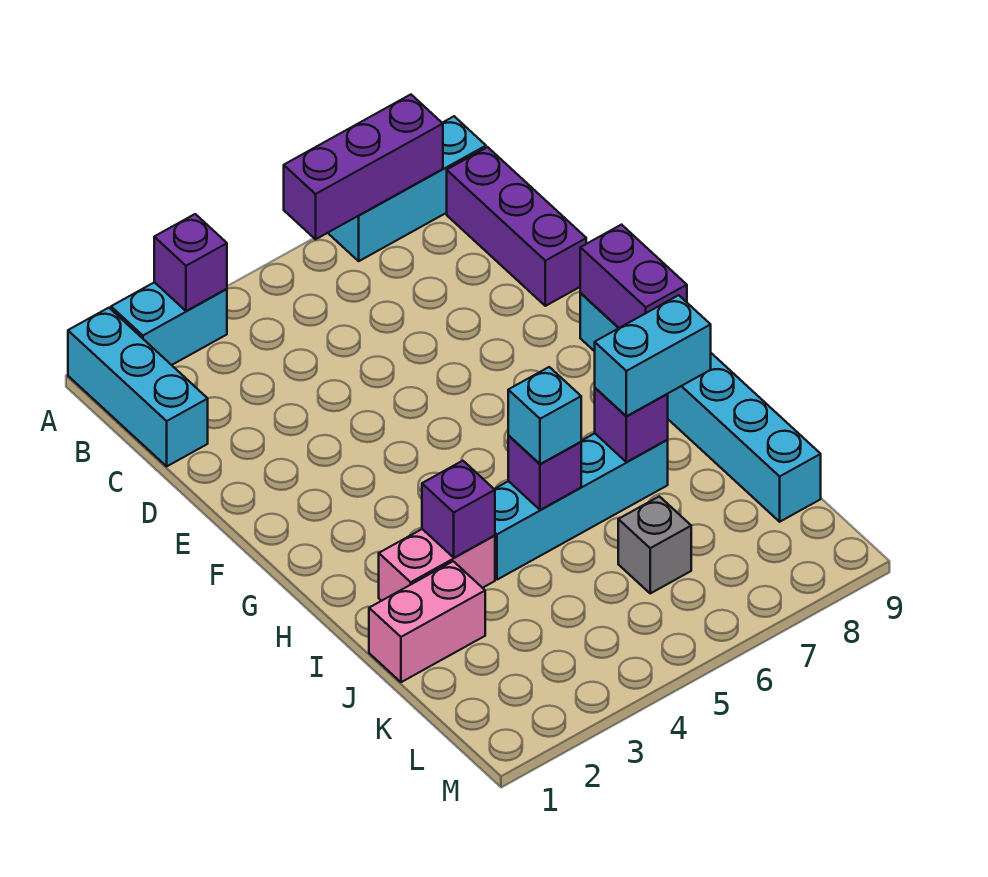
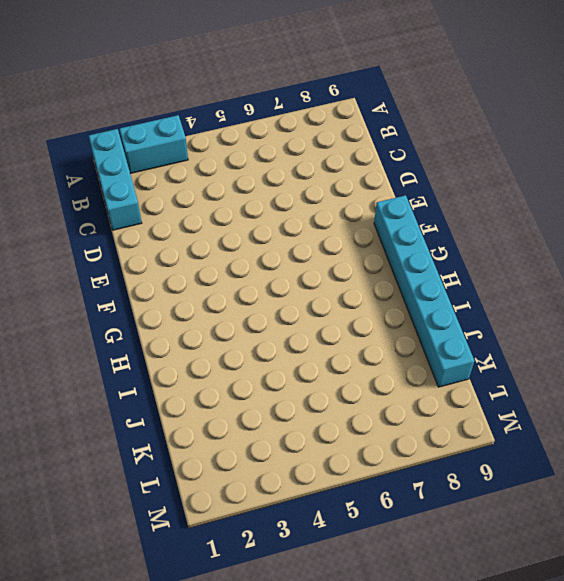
none -> cyan 1x3 brick [328,116,486,261]
none -> purple 1x3 brick [447,147,586,306]
none -> pink 1x2 brick [379,529,495,601]

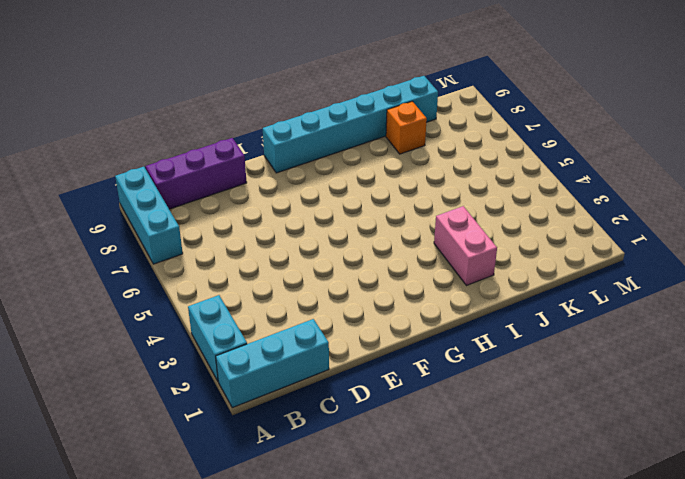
orange 1x1 brick [386,101,427,154] -> none
none -> cyan 1x4 brick [495,433,668,580]
none -> pink 1x2 brick [369,561,485,682]
none -> grey 1x1 brick [618,496,691,593]

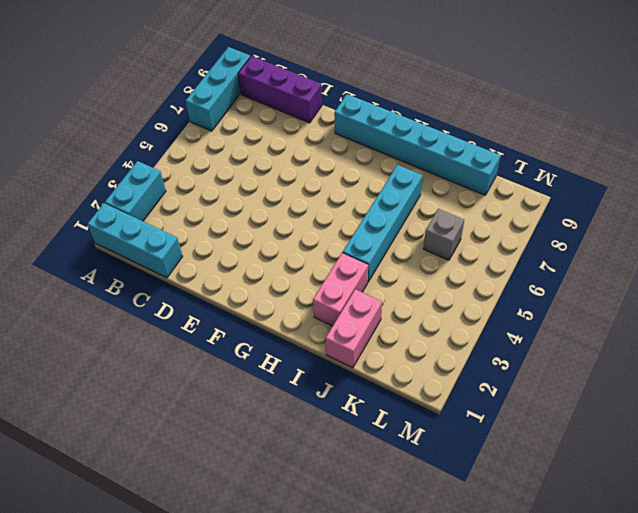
none -> purple 1x1 brick [154,214,227,311]
none -> purple 1x3 brick [284,95,443,239]
none -> purple 1x2 brick [580,225,687,328]

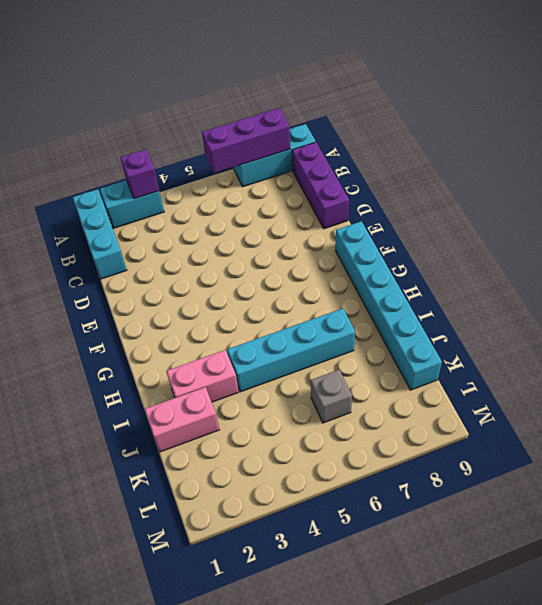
none -> purple 1x2 brick [580,225,687,328]
none -> purple 1x1 brick [422,461,495,558]
none -> purple 1x1 brick [508,435,581,510]

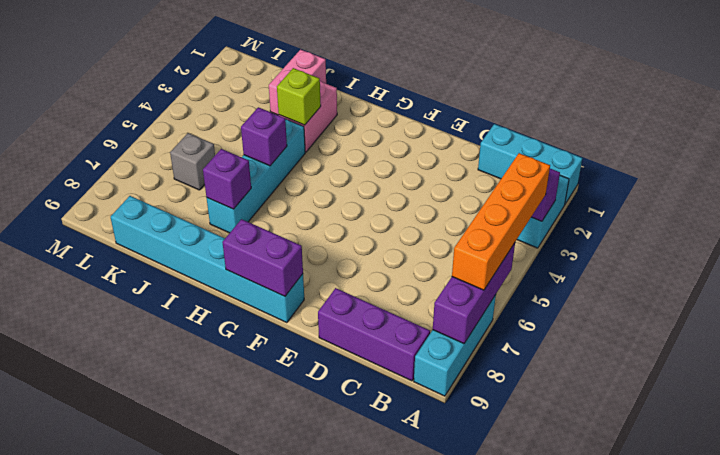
orange 1x4 brick [452,153,550,290] -> none
lime 1x1 brick [277,68,321,125] -> purple 1x1 brick [422,461,495,558]
none -> cyan 1x1 brick [508,367,581,464]
none -> cyan 1x2 brick [595,295,711,416]

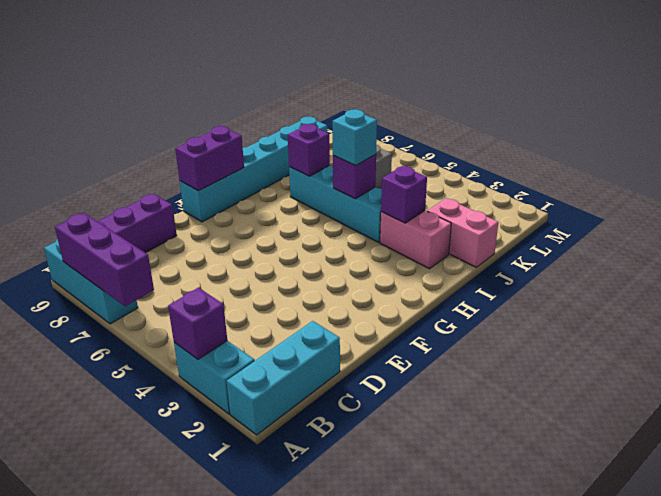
none -> cyan 1x2 brick [595,295,711,416]

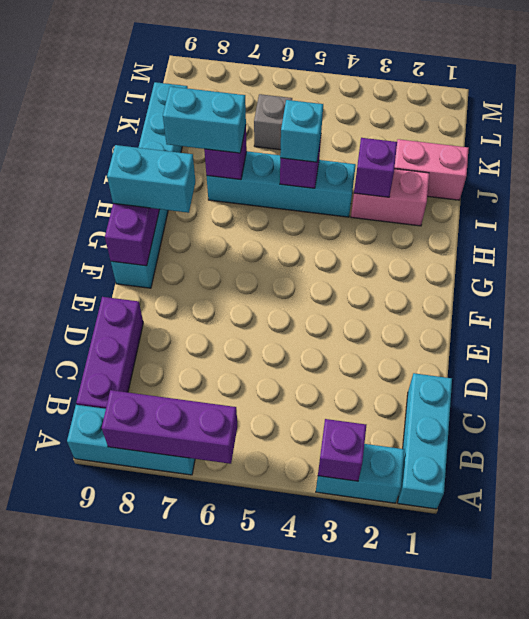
cyan 1x2 brick [107,145,195,213] -> none

